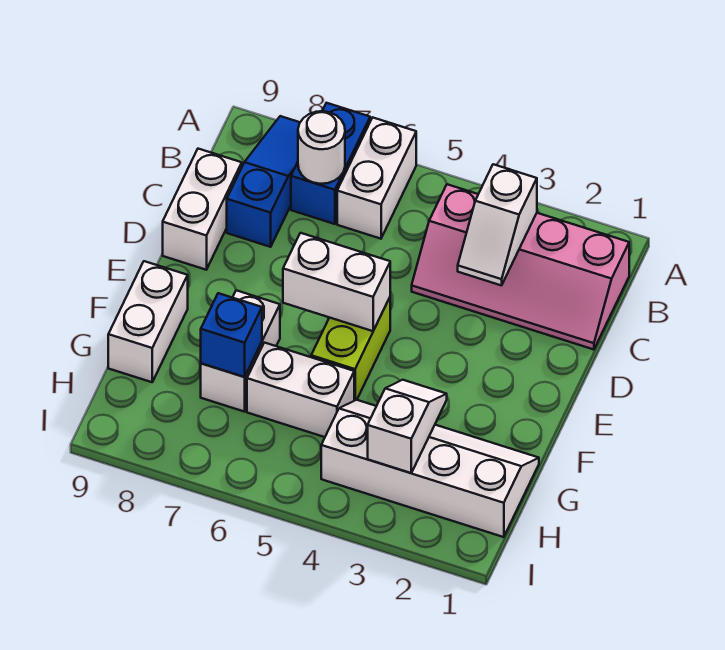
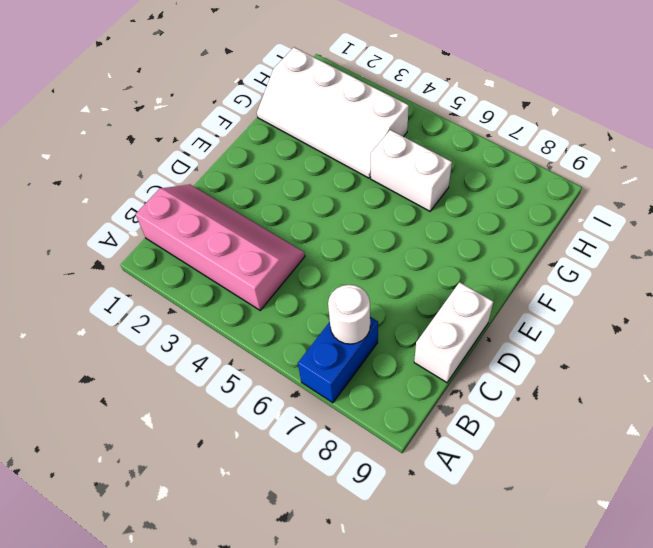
none -> white 1x2 brick [337,118,416,239]
none -> blue 1x3 slope [227,116,300,247]
none -> lime 1x2 brick [311,298,390,401]

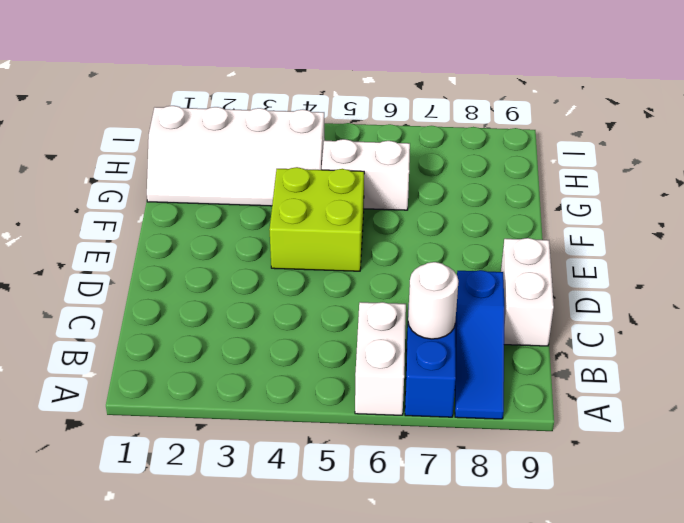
lime 2x2 brick [269,167,364,271] -> lime 1x2 brick [311,298,390,401]
none -> pink 2x4 slope [412,184,629,350]
none -> white 1x2 brick [201,290,280,412]
none -> white 1x2 brick [108,261,188,382]

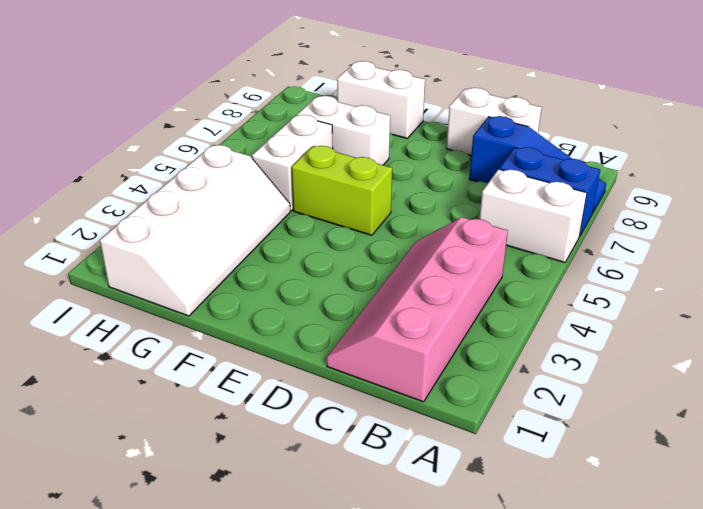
none -> white 1x2 slope [458,164,537,285]
none -> white 1x1 round brick [298,111,345,184]
none -> white 1x2 brick [283,233,390,331]

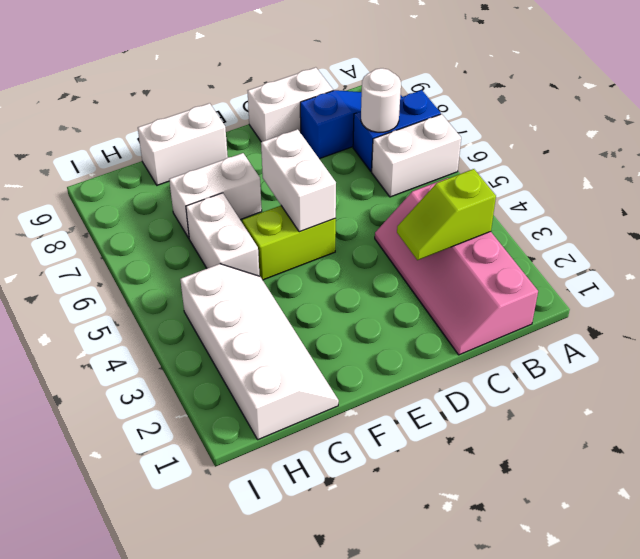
lime 1x2 slope [397,169,496,260] -> white 1x2 slope [458,164,537,285]
none -> white 1x2 slope [368,380,447,473]
none -> blue 1x1 brick [201,293,262,377]

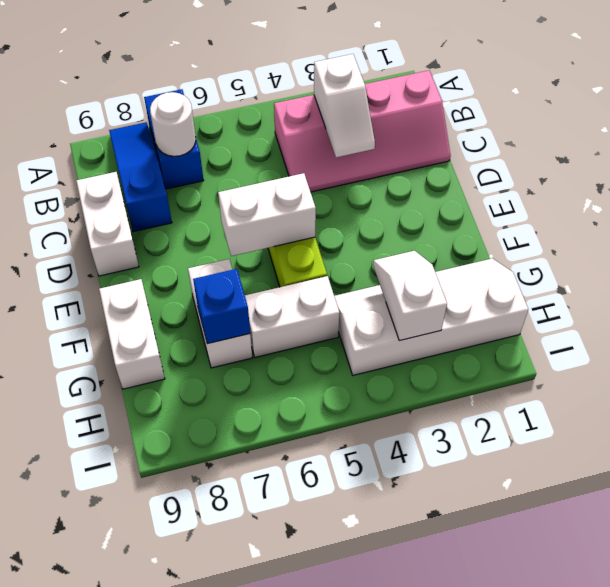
none -> white 1x2 brick [337,118,416,239]

